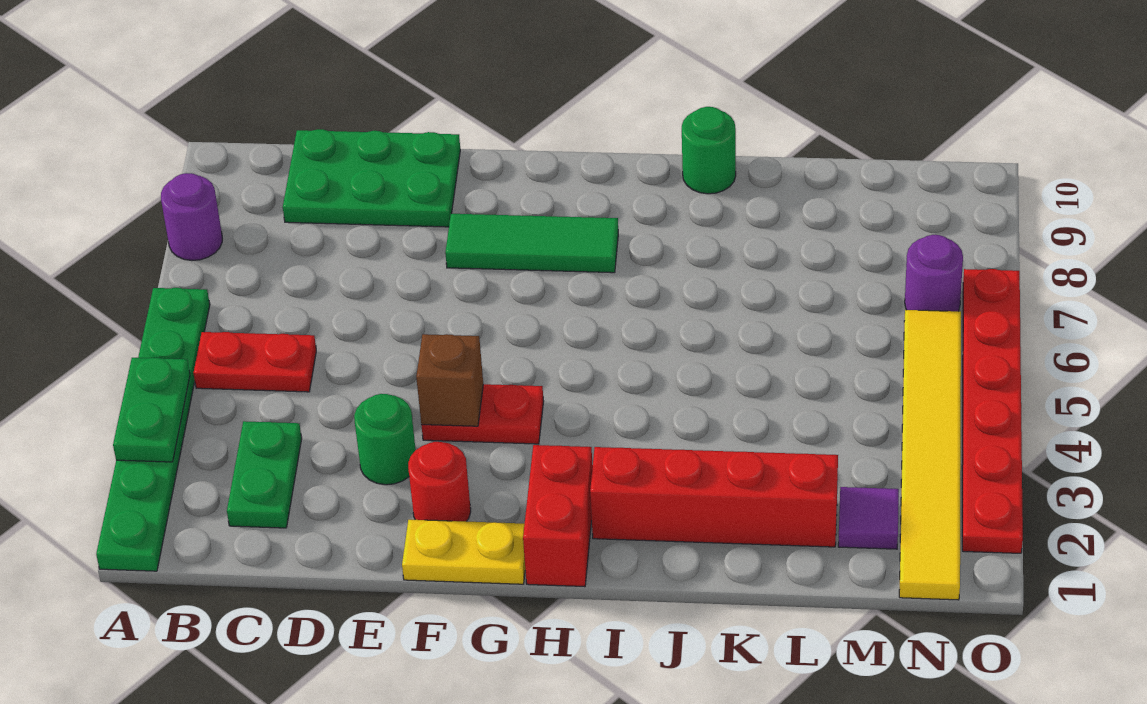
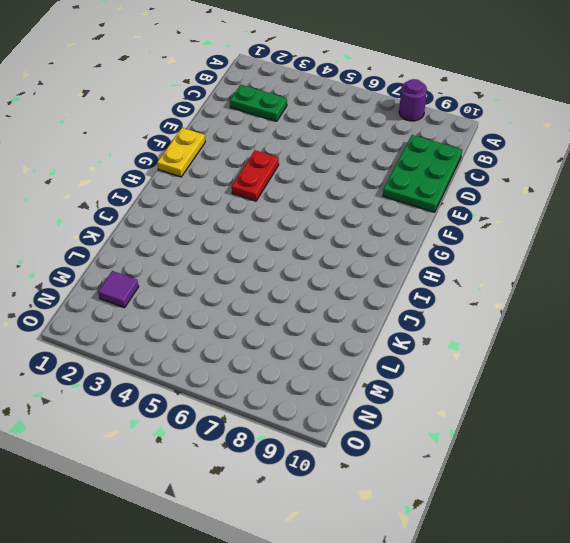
none -> green 1x6 plate [96,288,210,571]
none -> red 1x2 plate [193,332,316,392]
none -> green 1x1 round brick [354,394,416,485]

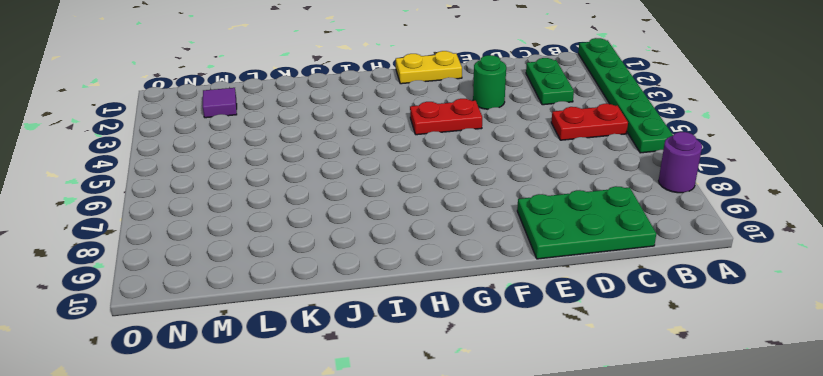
none -> red 1x1 round brick [408,442,471,521]
none -> green 1x3 tile [445,214,618,273]
none -> red 1x2 brick [523,445,593,587]

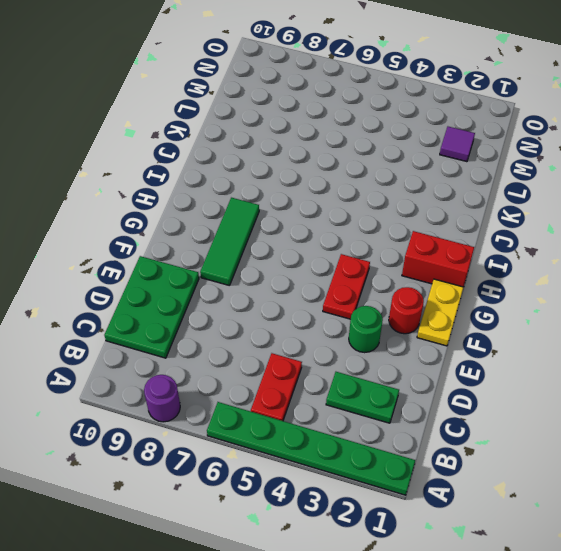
none -> red 1x4 brick [590,447,838,547]
none -> green 1x1 round brick [682,107,736,194]
none -> yellow 1x6 tile [899,310,961,600]

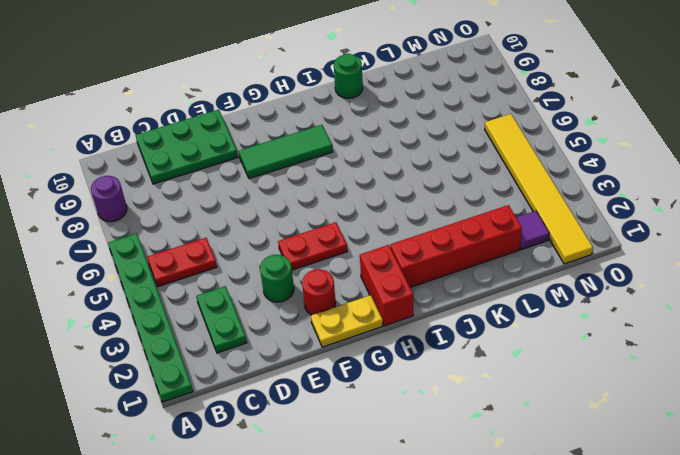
none -> purple 1x1 round brick [905,235,963,311]
none -> red 1x6 plate [962,269,1023,553]
none -> green 1x2 plate [113,358,190,462]

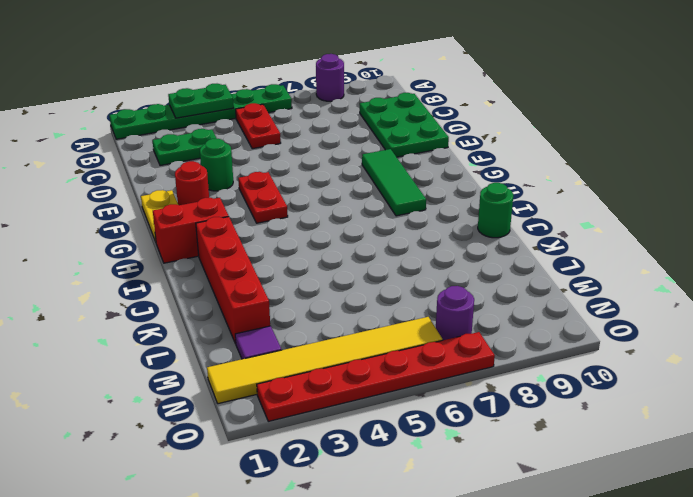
none -> brown 1x1 brick [416,334,483,426]

